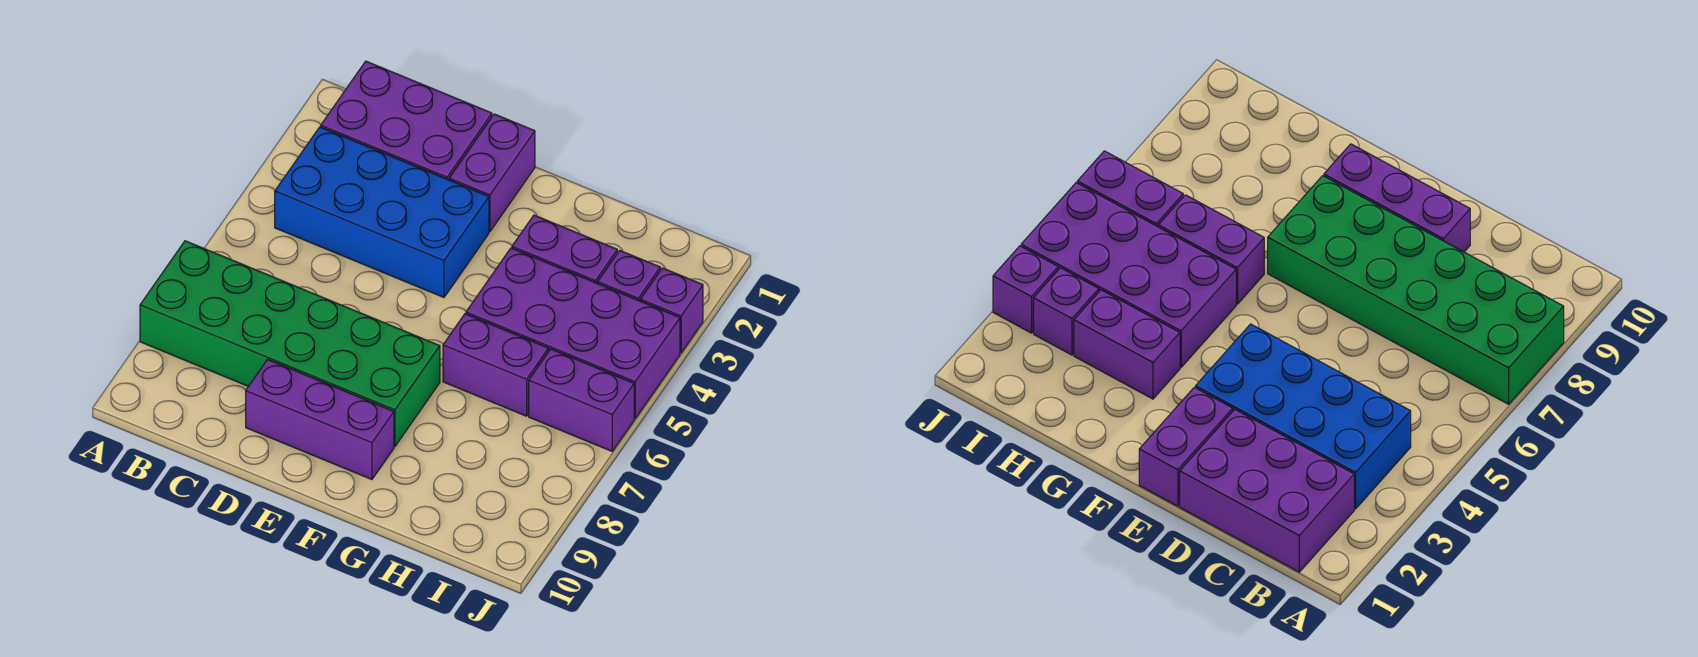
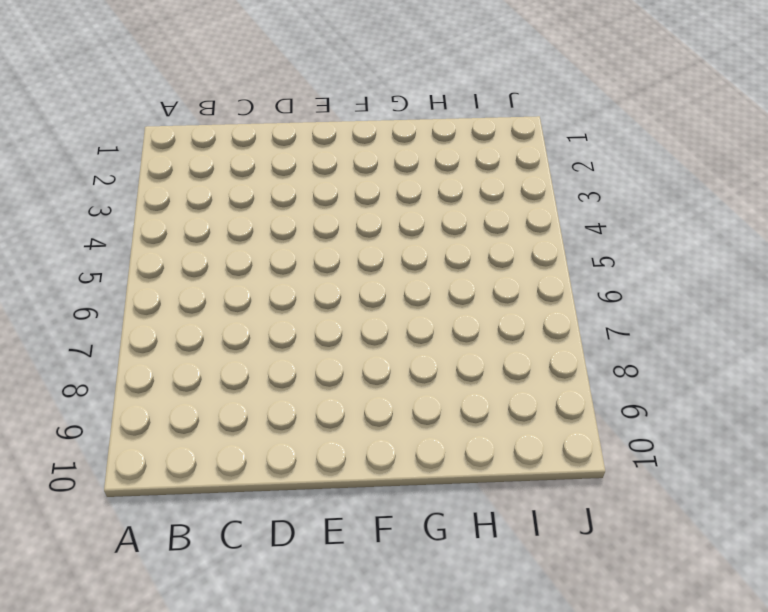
none -> green 2x6 brick [140,241,440,447]
none -> purple 2x3 brick [321,61,492,180]

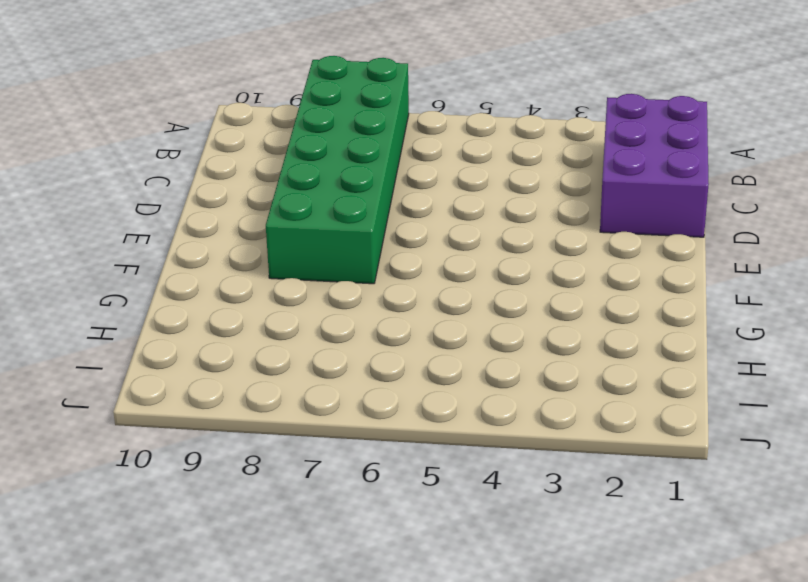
none -> blue 2x4 brick [275,127,489,297]
none -> purple 1x3 brick [246,359,394,479]

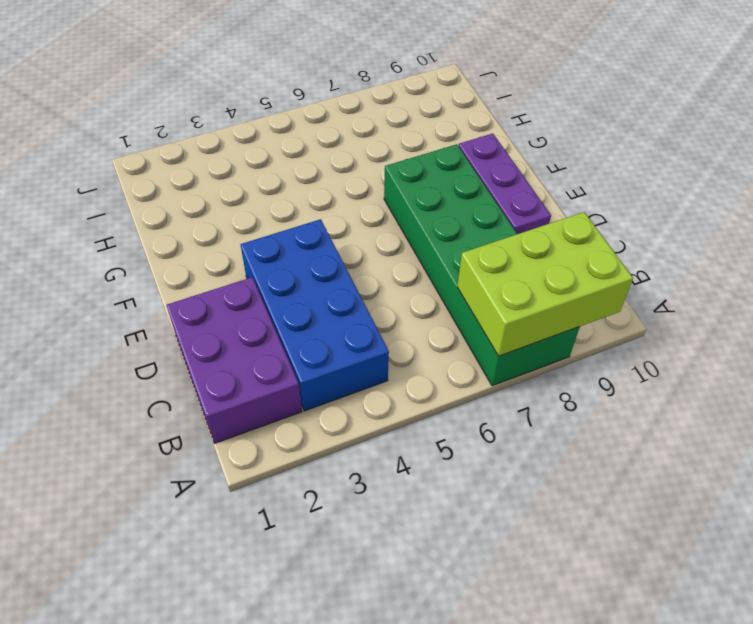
lime 2x3 brick [457,212,633,356] -> none
none -> purple 1x2 brick [449,114,535,232]
none -> purple 1x2 brick [512,215,617,283]

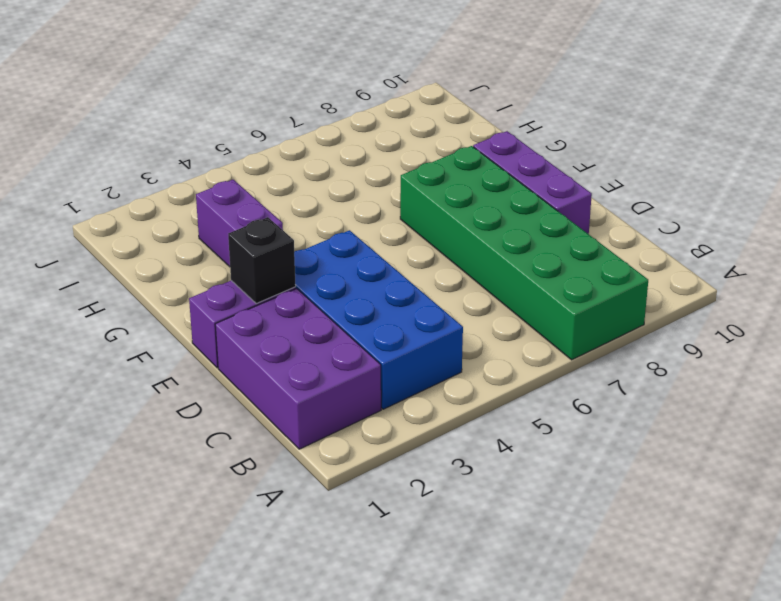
black 1x1 brick [228,217,296,303] -> none
none -> purple 2x4 brick [466,248,680,418]
none -> purple 1x2 brick [443,314,549,416]

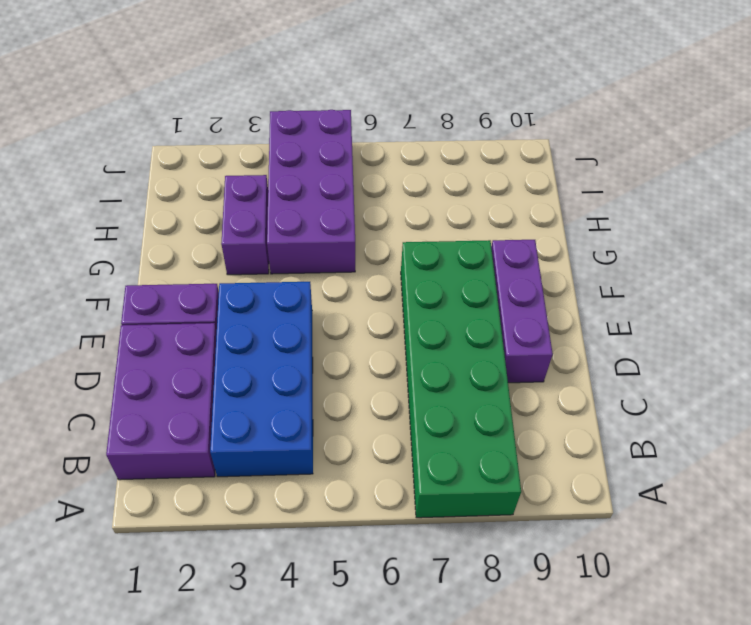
none -> purple 1x2 brick [443,314,549,416]
none -> purple 1x1 brick [598,250,660,301]

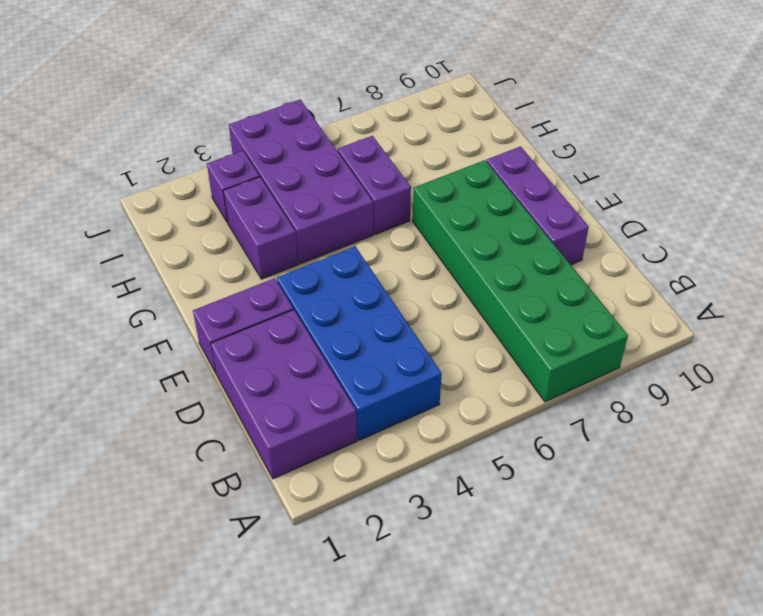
none -> purple 1x2 brick [529,349,634,451]
none -> purple 1x1 brick [640,268,703,353]

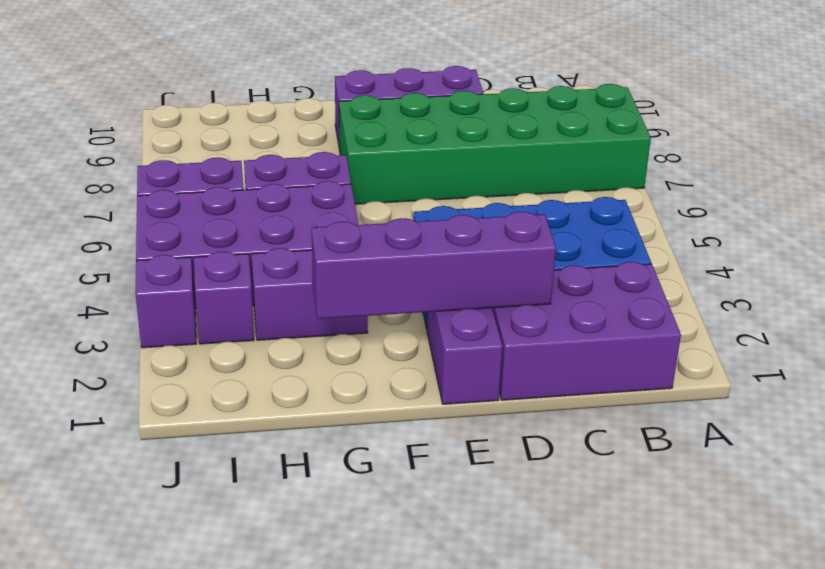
purple 1x4 brick [312,212,556,319] -> none

